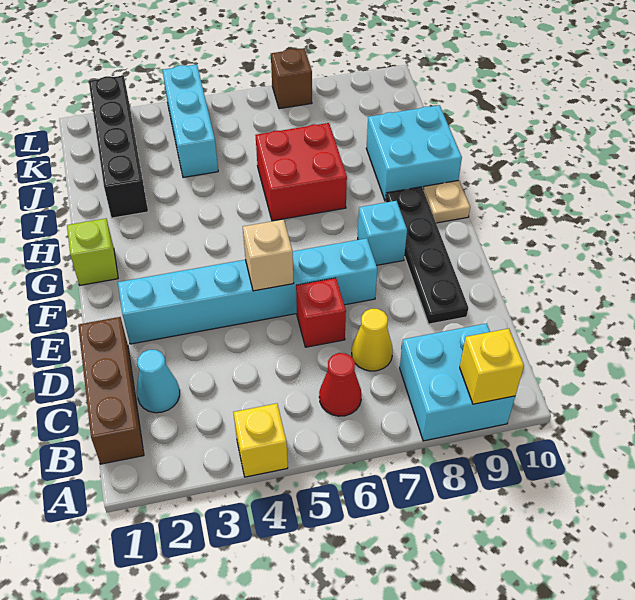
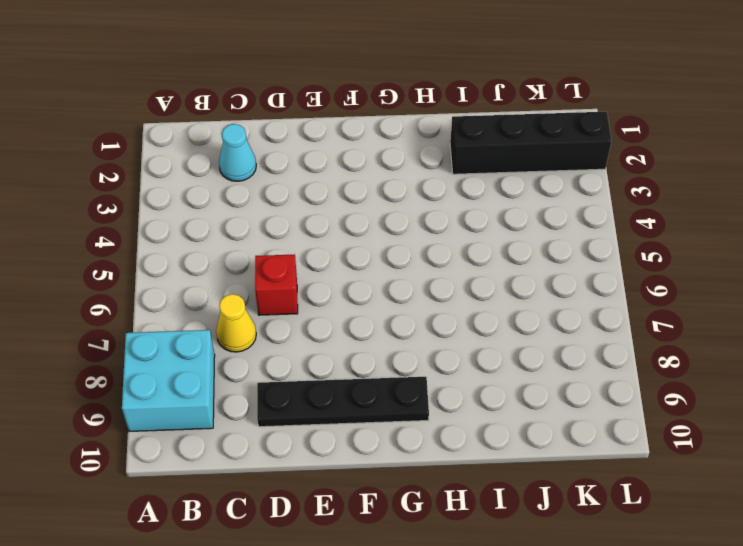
none -> yellow 1x1 brick [233,403,288,477]
none -> brown 1x3 brick [78,317,144,464]
none -> red 1x1 cone [319,353,361,416]

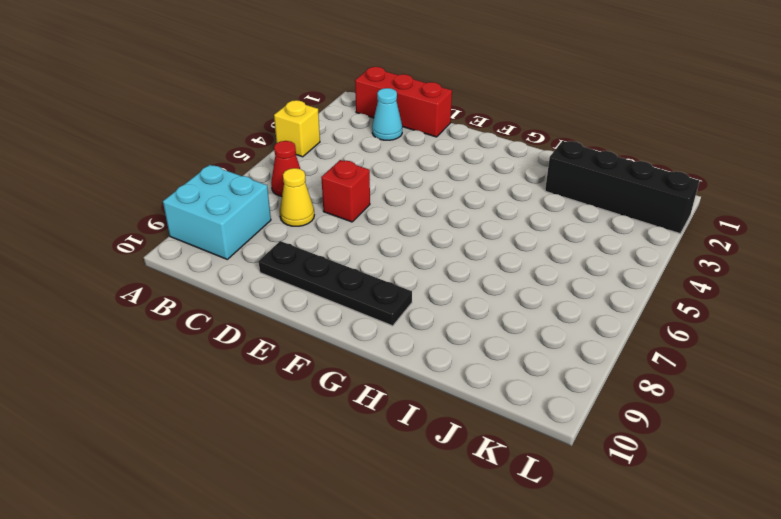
red 1x3 brick [355,67,452,137] -> brown 1x3 brick [78,317,144,464]
none -> cyan 1x6 brick [118,238,377,344]
none -> cyan 1x1 brick [358,201,407,265]
none -> lime 1x1 brick [67,219,118,285]

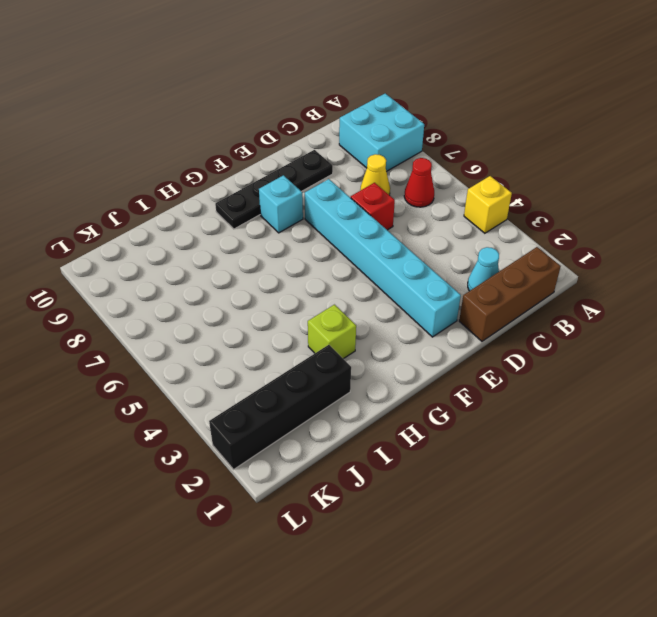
lime 1x1 brick [308,305,356,359] -> lime 1x1 brick moved to [67,219,118,285]
none -> tan 1x1 plate [423,180,470,223]
none -> red 2x2 brick [256,123,347,221]
none -> cyan 2x2 brick [366,105,462,201]

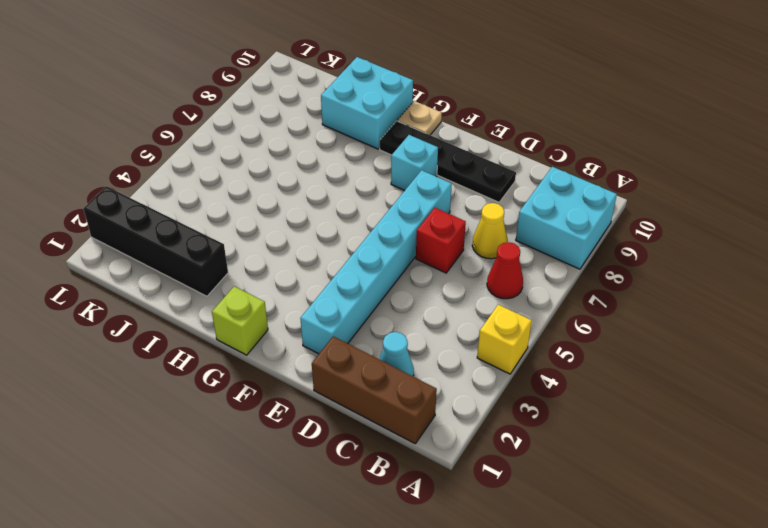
none -> red 2x2 brick [256,123,347,221]
none -> cyan 1x3 brick [163,64,218,177]
none -> brown 1x1 brick [271,48,312,109]

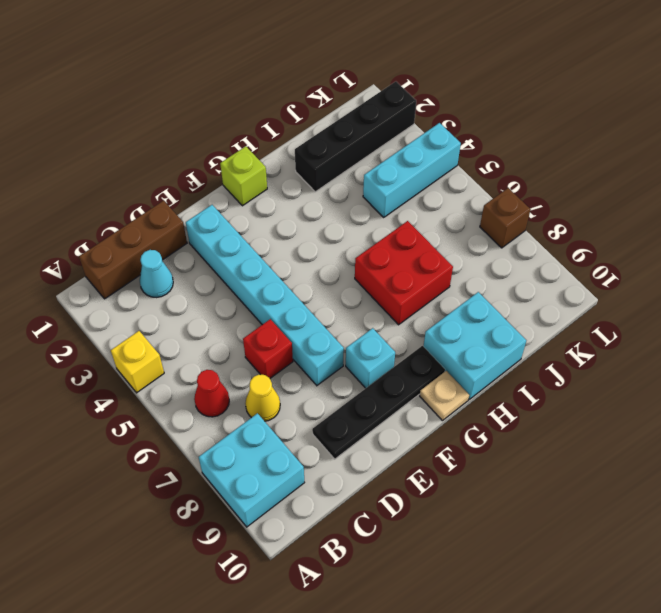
none -> yellow 1x1 brick [460,329,524,404]
none -> tan 1x1 brick [243,219,294,291]

